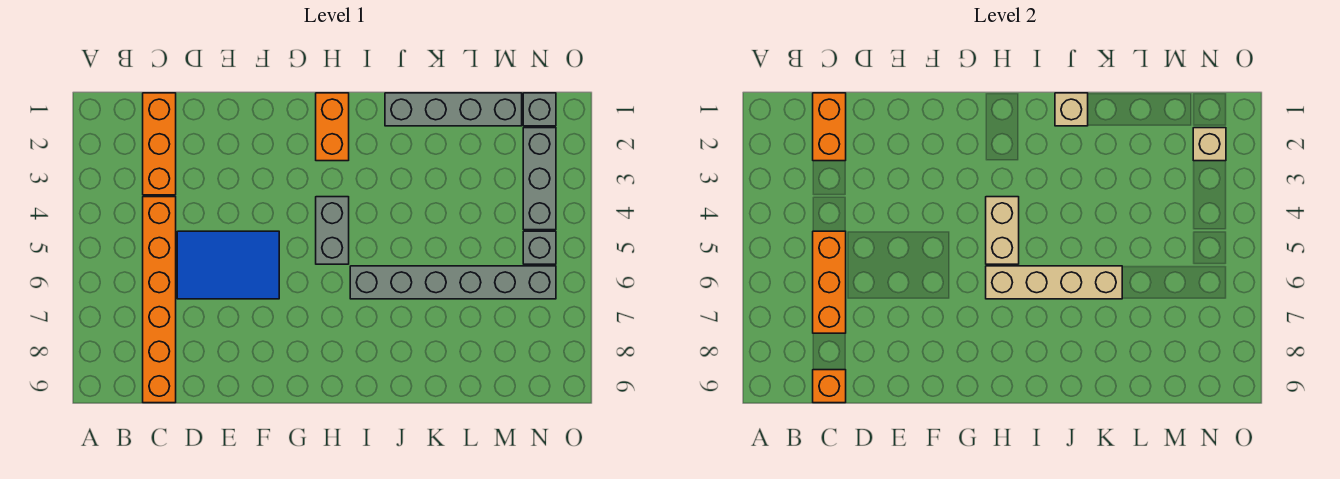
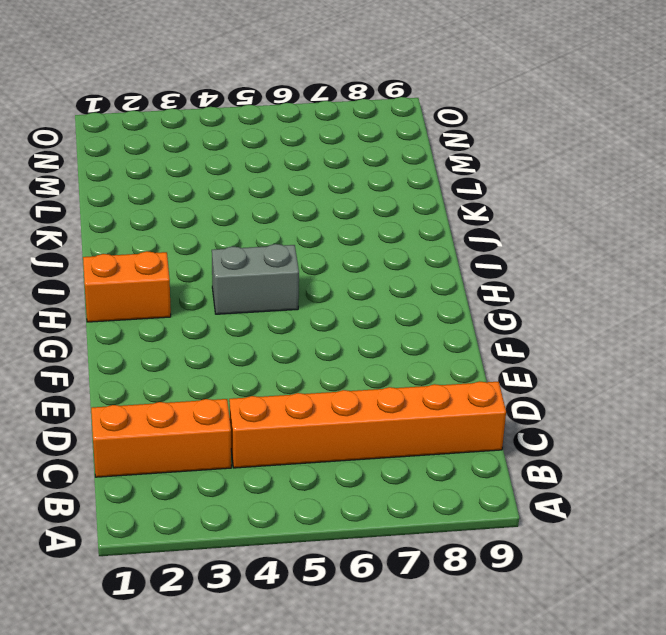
none -> blue 2x3 tile [177,231,279,299]
none -> grey 1x6 brick [350,266,556,299]
none -> grey 1x4 brick [385,93,522,126]

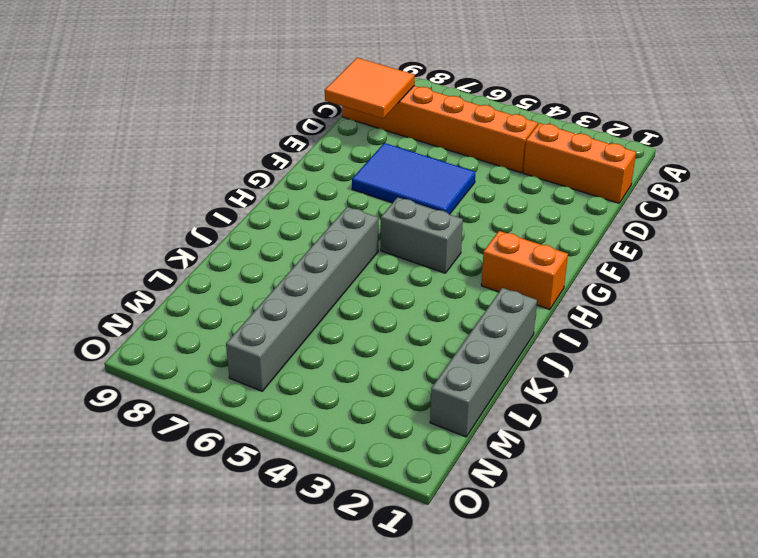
orange 2x2 tile [325,58,415,119] -> orange 1x1 brick [813,370,846,403]
blue 2x3 tile [352,143,475,214] -> blue 2x3 tile turned to [177,231,279,299]
none -> grey 1x1 brick [523,93,556,126]
none -> grey 1x3 brick [523,128,556,230]
none -> grey 1x1 brick [523,231,556,264]

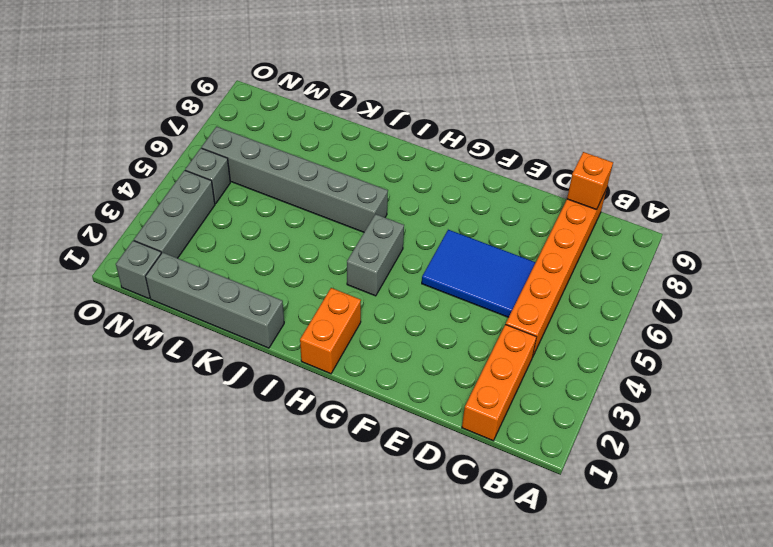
none -> orange 1x2 brick [813,93,846,161]
none -> orange 1x3 brick [813,231,846,333]
none -> tan 1x2 brick [986,197,1019,264]

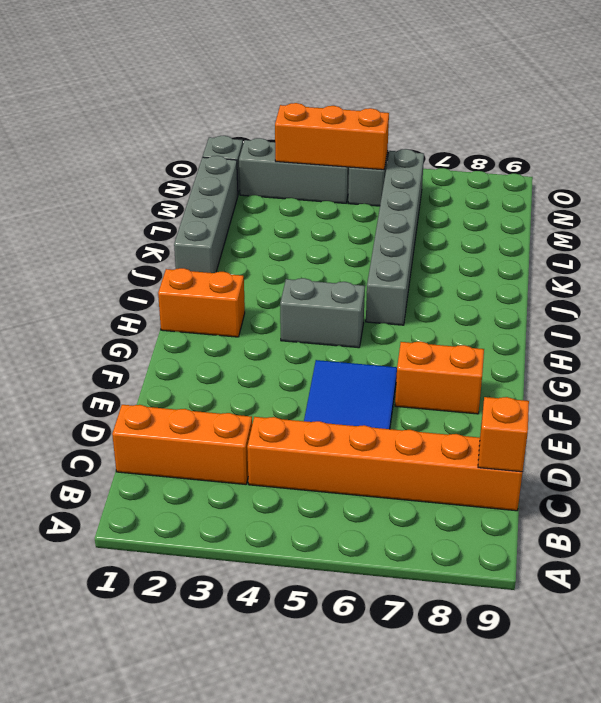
orange 1x2 brick [395,341,484,414] -> orange 1x2 brick moved to [813,93,846,161]
orange 1x3 brick [275,103,389,170] -> orange 1x3 brick moved to [813,231,846,333]
none -> tan 1x2 brick [986,197,1019,264]
none -> tan 1x4 brick [986,266,1122,299]
none -> tan 1x1 brick [1055,93,1088,126]

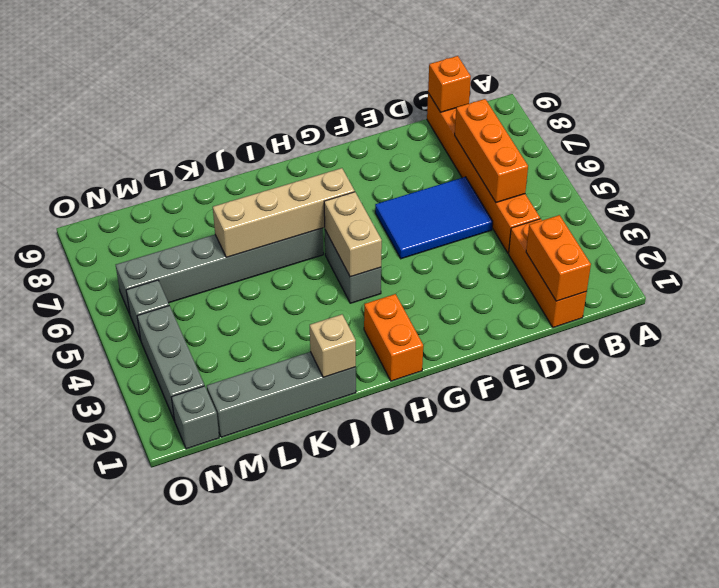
none -> tan 1x1 brick [1193,128,1226,161]

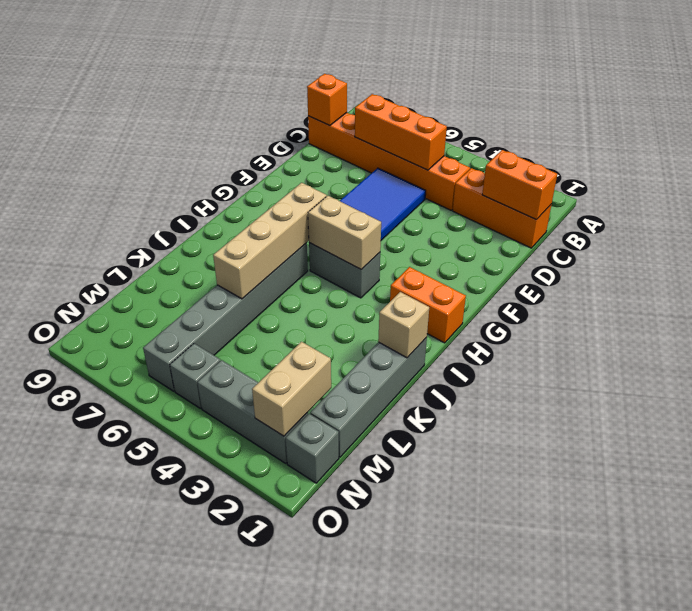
tan 1x2 brick [252,342,331,436] -> tan 1x1 brick [1193,128,1226,161]

